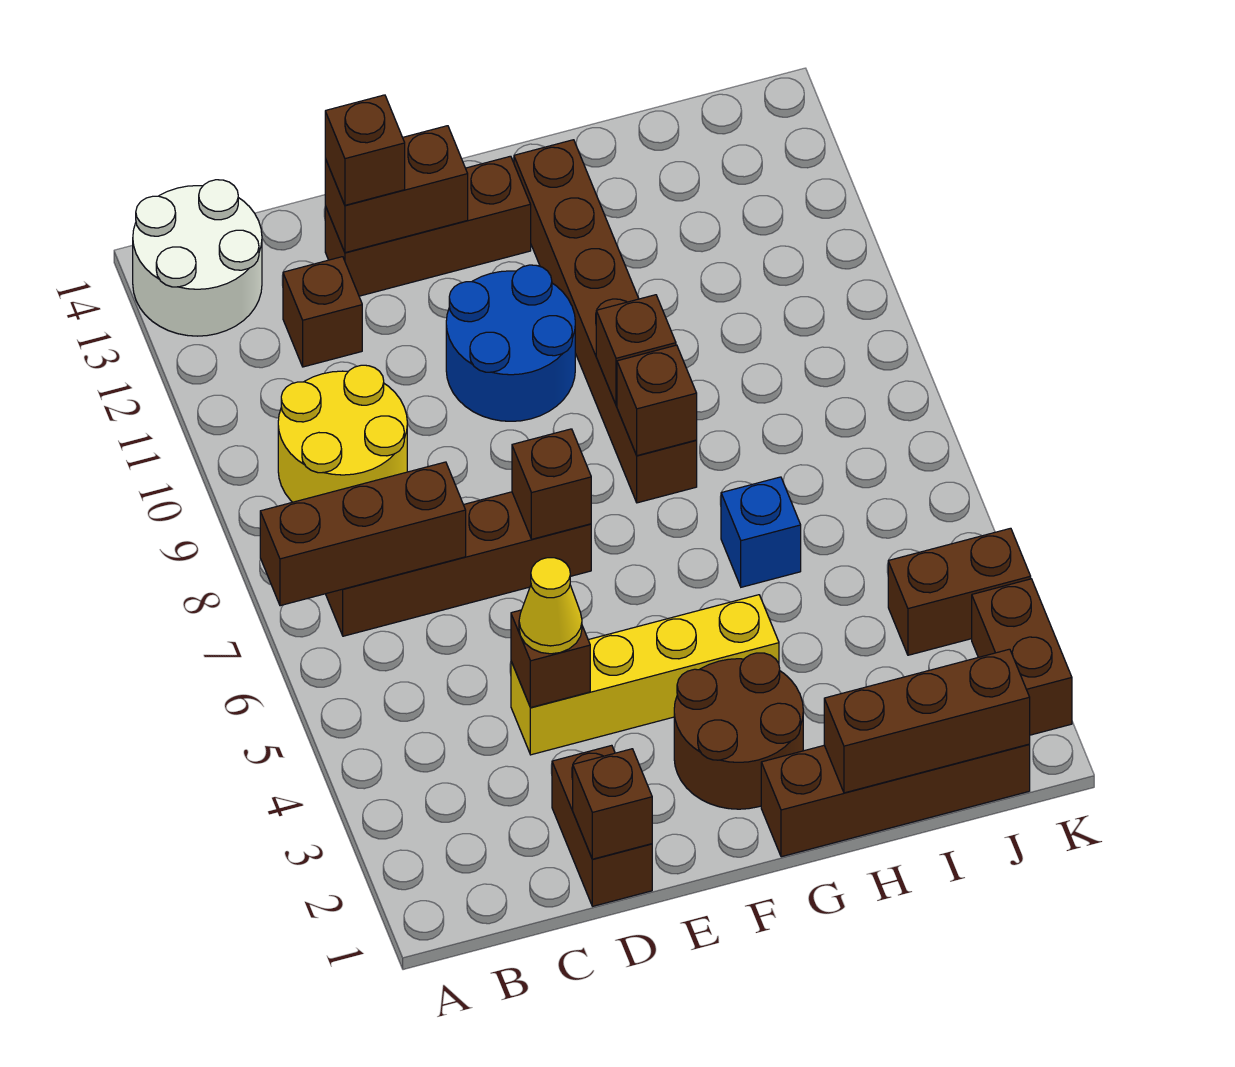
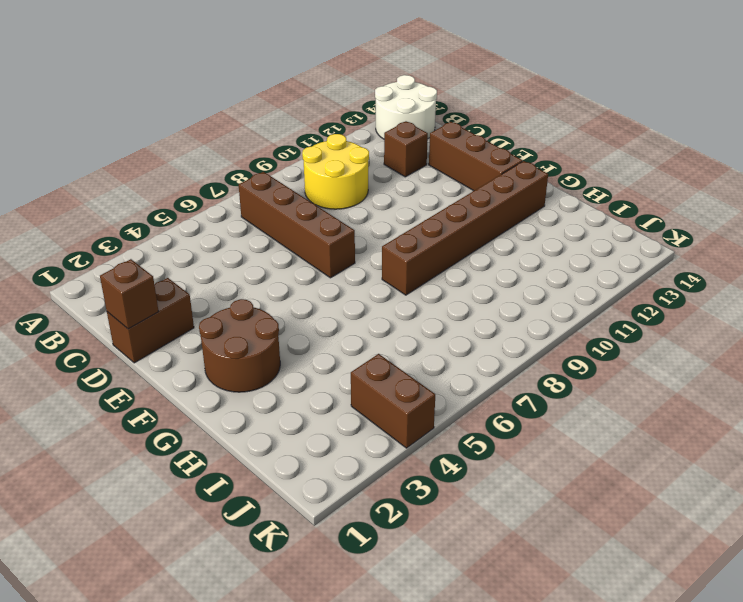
none -> yellow 1x4 brick [511,595,779,755]
none -> blue 2x2 round brick [446,265,575,421]
none -> brown 1x4 brick [761,744,1030,857]

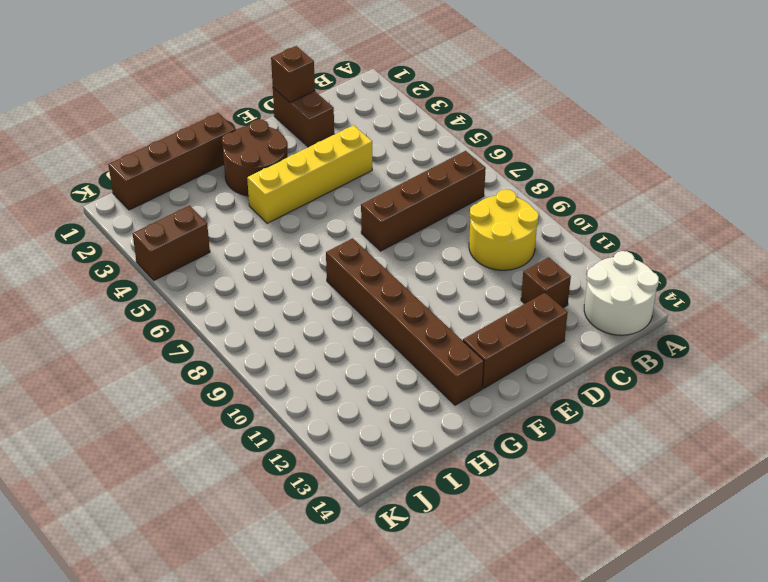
none -> blue 2x2 round brick [446,265,575,421]
none -> blue 1x1 brick [721,477,801,587]
none -> brown 1x2 brick [972,579,1072,735]

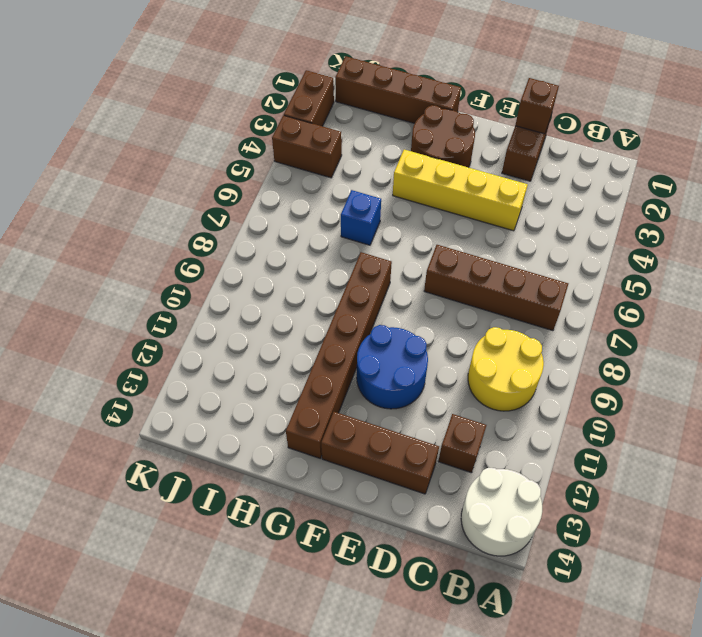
none -> brown 1x3 brick [260,462,466,606]
none -> brown 1x1 brick [511,610,590,708]
none -> brown 1x2 brick [325,126,468,253]

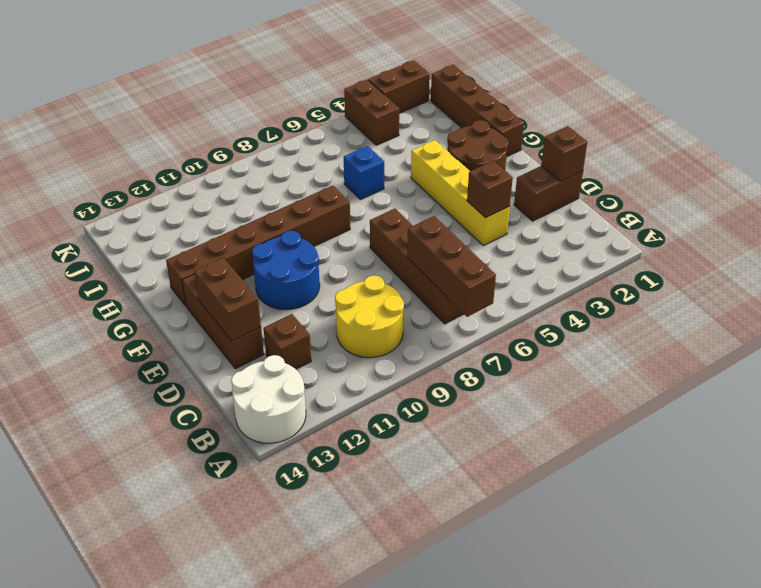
none -> brown 1x1 brick [512,429,591,539]
none -> brown 1x1 brick [617,345,697,456]
none -> brown 1x1 brick [596,295,676,405]

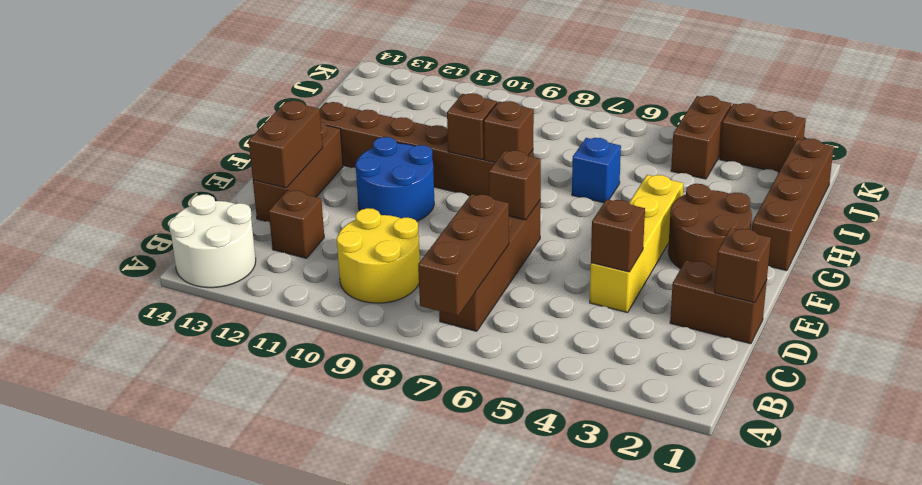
none -> brown 1x3 brick [824,649,1030,793]
none -> yellow 1x1 cone [519,558,582,654]
none -> brown 1x1 brick [325,95,405,205]

